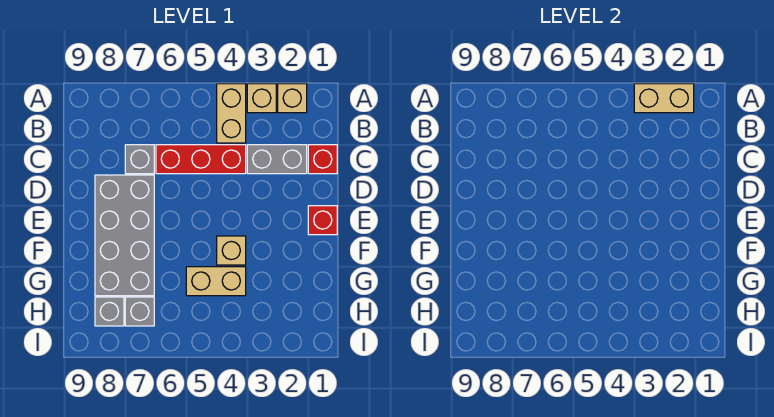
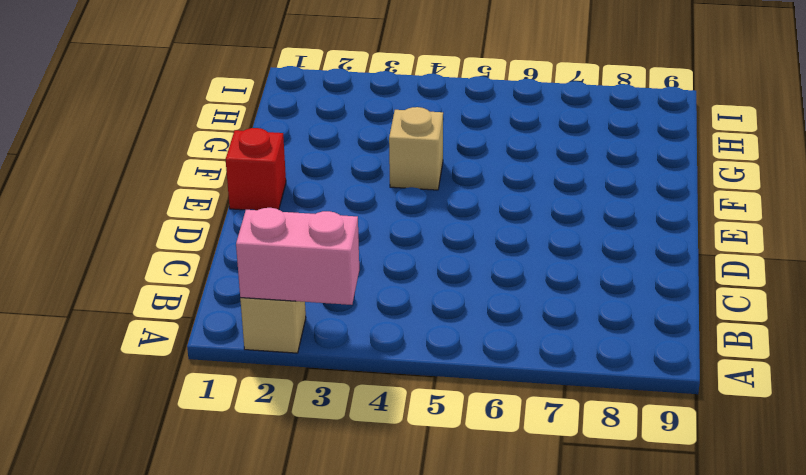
pink 1x2 brick [236,208,359,305] -> tan 1x2 brick [634,84,694,113]
none -> tan 1x1 brick [247,84,276,113]
none -> tan 1x2 brick [217,84,246,143]
none -> red 1x1 brick [308,145,337,174]

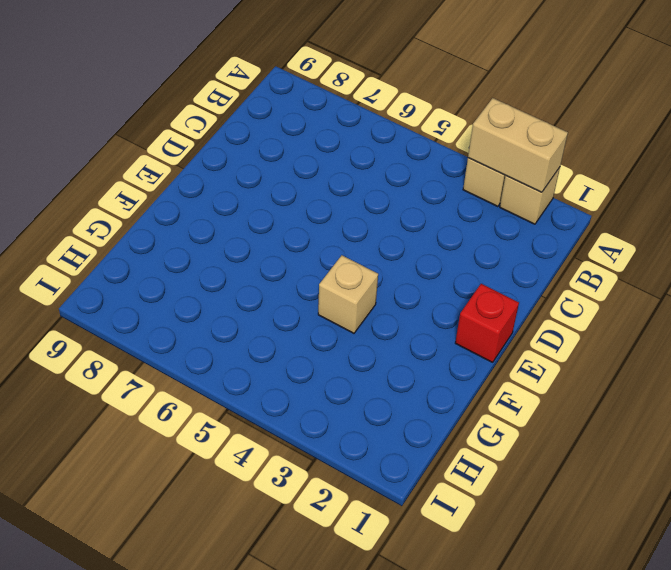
none -> tan 1x2 brick [217,84,246,143]
none -> red 1x1 brick [308,145,337,174]
none -> grey 1x2 brick [247,145,307,174]

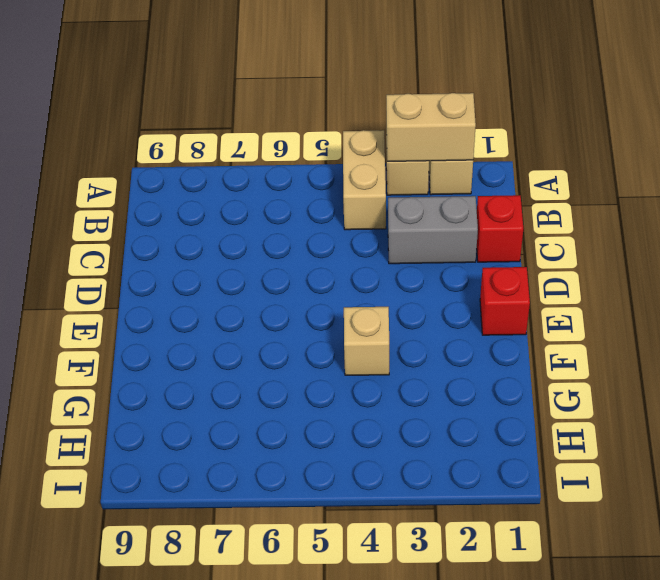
none -> red 1x3 brick [156,145,246,174]
none -> grey 1x1 brick [125,145,154,174]
none -> grey 2x4 brick [95,175,154,296]

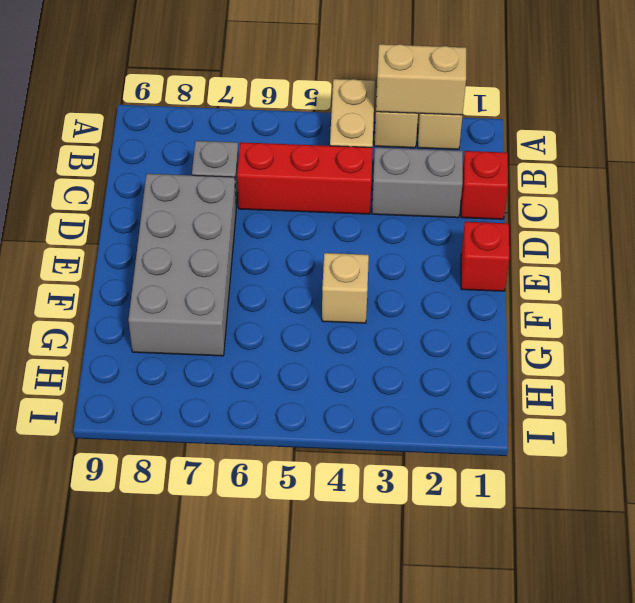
none -> tan 1x2 brick [186,267,246,296]
none -> grey 1x1 brick [125,297,154,326]
none -> grey 1x1 brick [95,297,124,326]

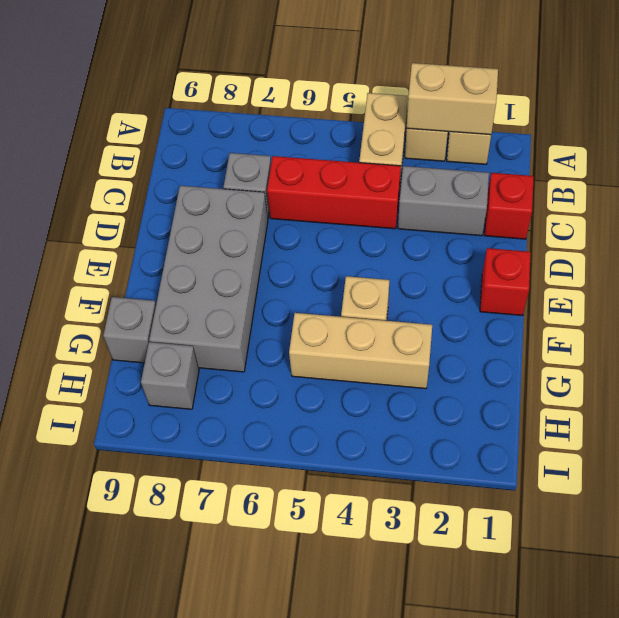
tan 1x3 brick [289,313,432,389] -> tan 1x2 brick [186,267,246,296]
grey 1x1 brick [103,297,156,363] -> grey 1x1 brick moved to [125,297,154,326]

